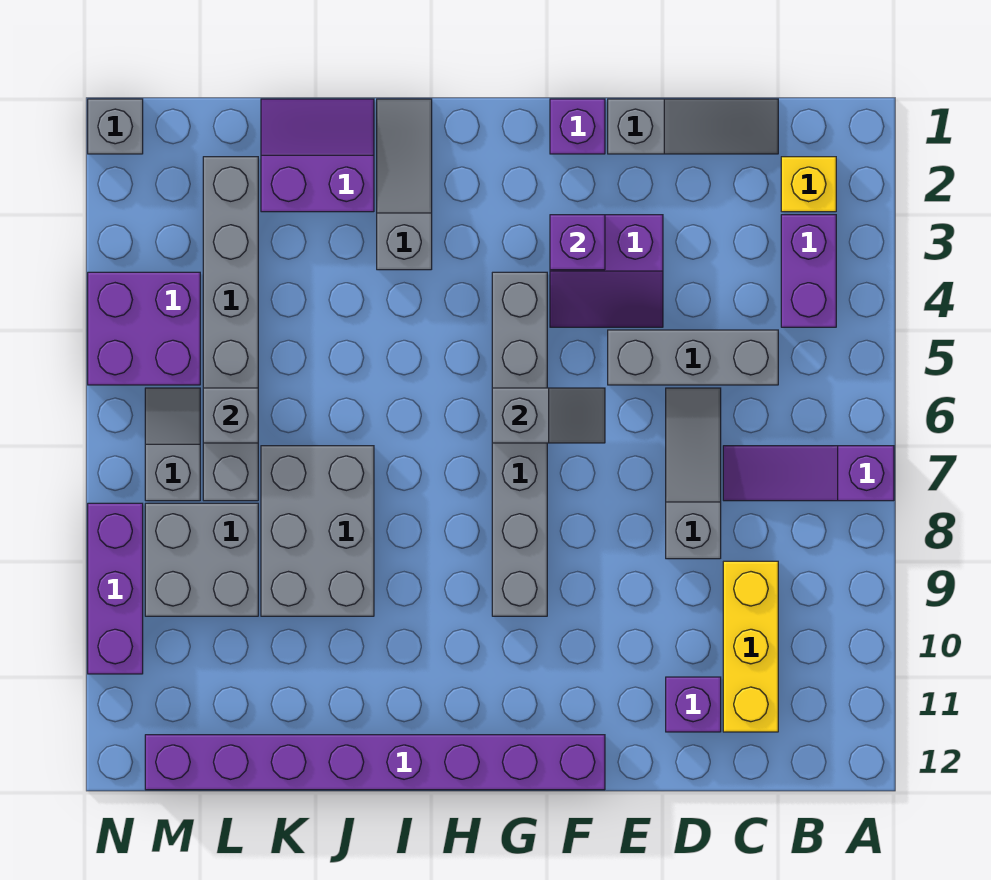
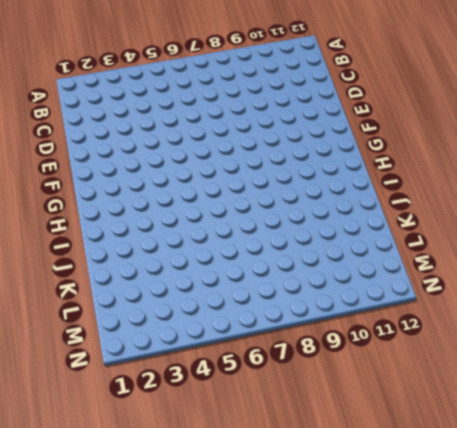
none -> purple 1x3 slope [723,446,894,501]
none -> yellow 1x1 brick [781,157,836,212]
none -> purple 1x2 brick [781,215,836,327]

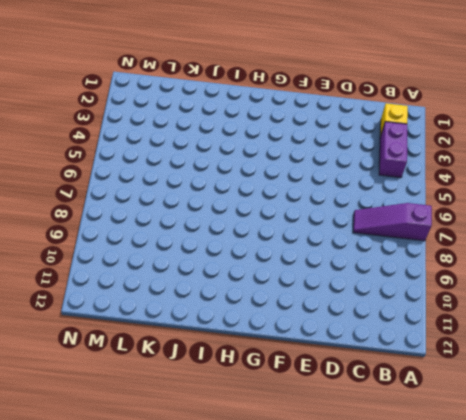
none -> grey 1x3 slope [608,99,778,154]
none -> grey 1x3 brick [608,330,778,385]
none -> yellow 1x3 brick [723,561,778,732]

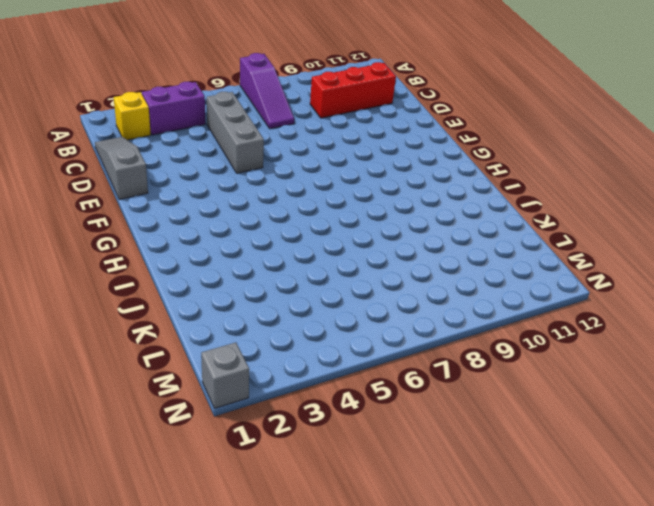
red 1x3 brick [310,62,396,118] -> yellow 1x3 brick [723,561,778,732]
none -> grey 1x3 slope [666,388,721,559]
none -> purple 1x1 brick [666,677,721,732]
none -> purple 2x2 slope [550,215,663,327]

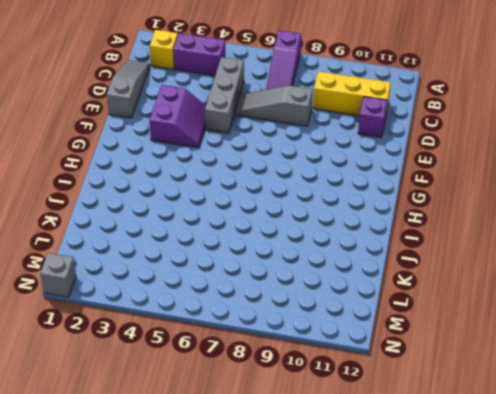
none -> purple 1x1 brick [550,99,605,154]
none -> purple 1x8 brick [145,735,605,790]
none -> grey 1x6 brick [492,272,547,616]

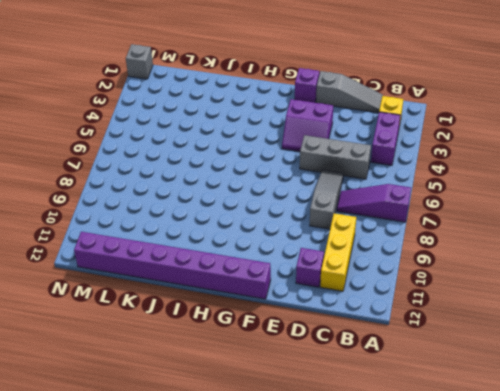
none -> grey 1x6 brick [492,272,547,616]
none -> grey 1x3 slope [377,99,432,270]
none -> purple 2x2 slope [261,99,374,212]

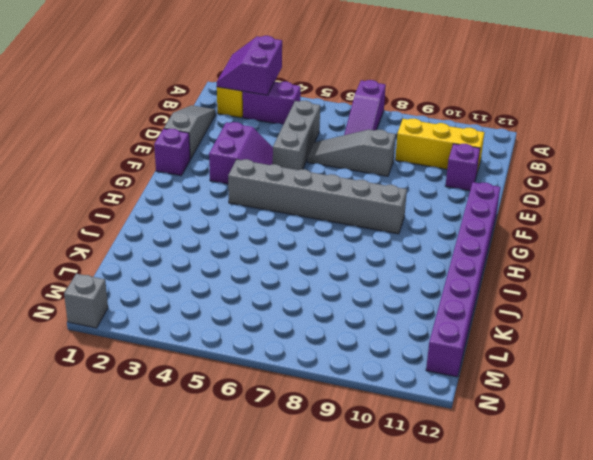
purple 2x2 slope [217,36,282,95] -> purple 2x2 slope moved to [261,99,374,212]
none -> grey 1x3 slope [377,99,432,270]
none -> grey 2x3 brick [261,446,374,616]
none -> grey 1x6 brick [203,157,258,501]

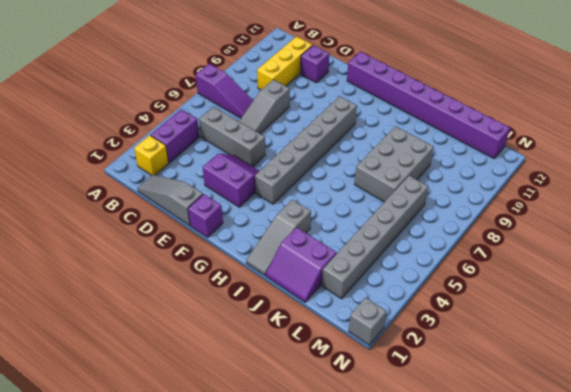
none -> grey 2x2 brick [145,503,258,616]
none -> purple 2x2 brick [88,272,200,385]
none -> grey 1x2 slope [145,388,200,501]

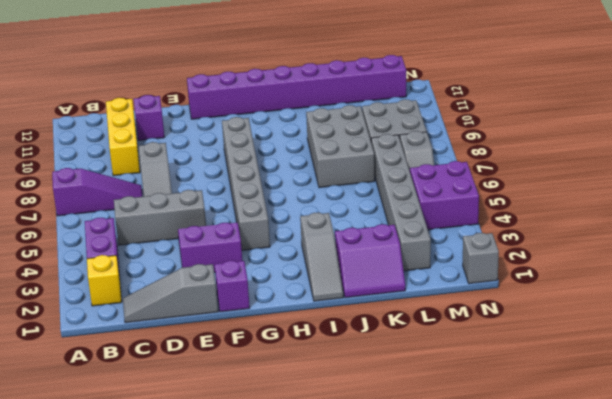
none -> purple 1x3 brick [88,503,143,674]
none -> purple 1x1 brick [550,215,605,270]
none -> grey 1x2 slope [492,388,605,443]

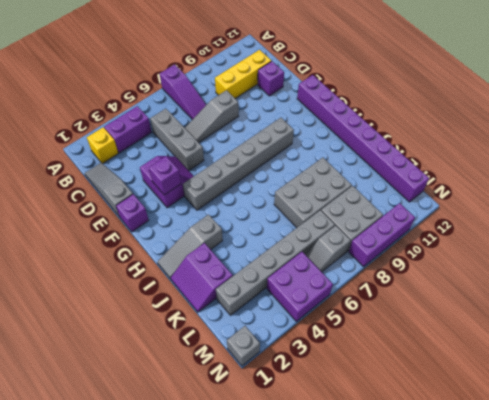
none -> grey 1x2 slope [492,388,605,443]
none -> grey 1x1 brick [203,388,258,443]

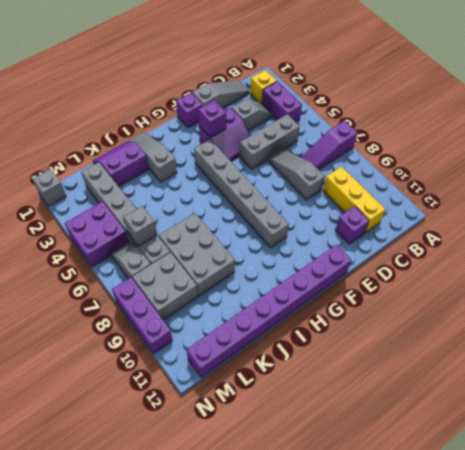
grey 1x2 slope [232,99,273,131] -> grey 1x2 slope moved to [492,388,605,443]

